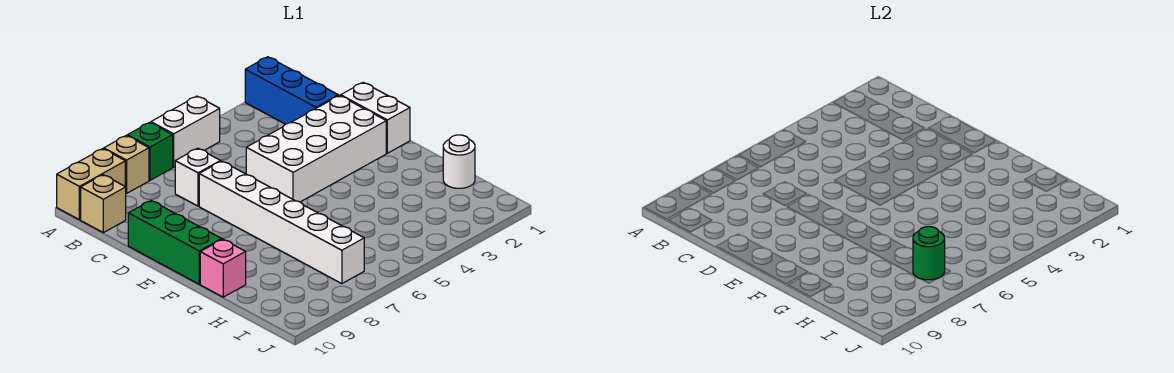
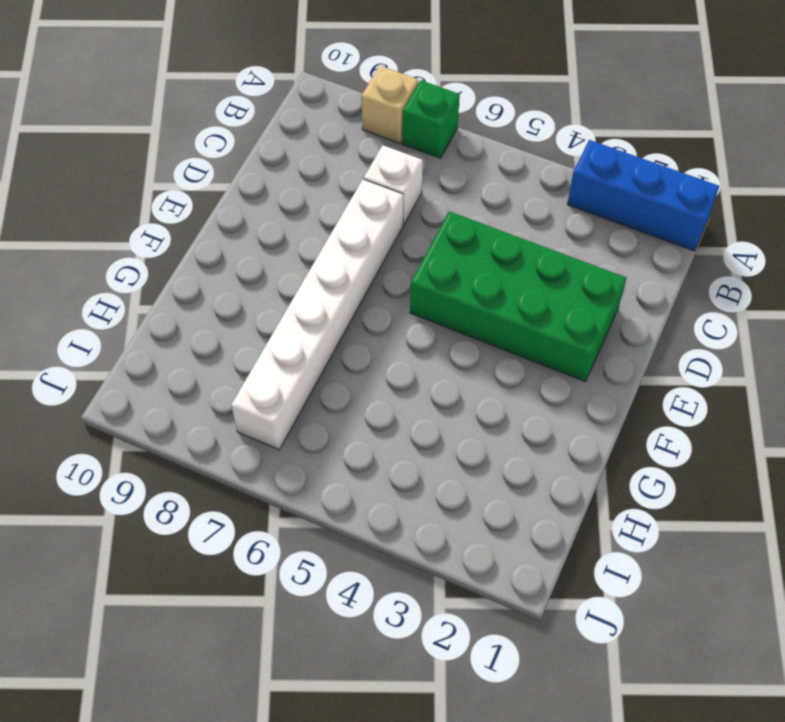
blue 1x3 brick [567,140,719,251] -> blue 1x3 brick turned to [245,57,338,124]
green 2x4 brick [410,211,626,382] -> white 2x4 brick [246,96,386,202]
none -> white 1x2 brick [151,96,220,167]
none -> tan 1x2 brick [57,149,125,220]
none -> tan 1x1 brick [81,175,126,233]

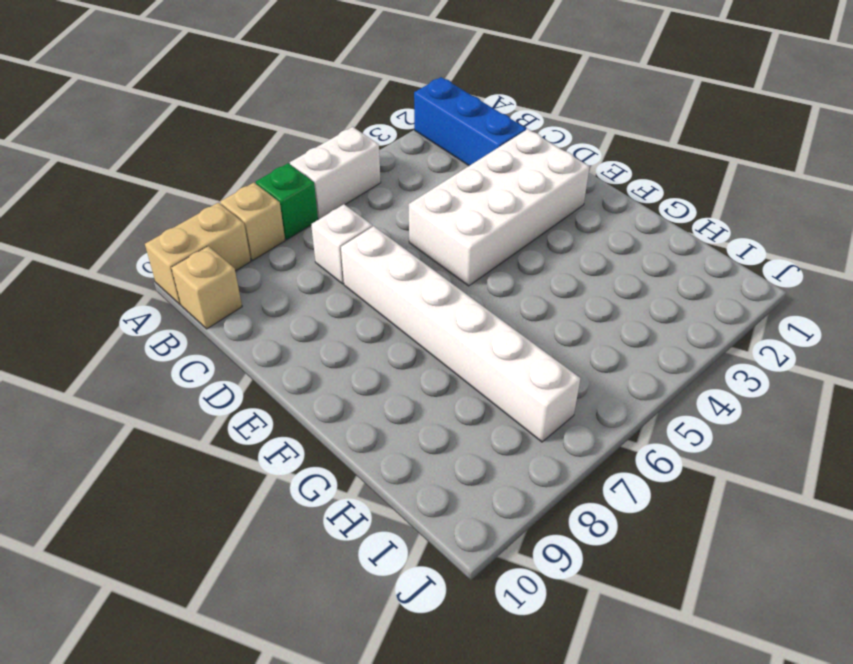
none -> white 1x2 brick [341,82,410,153]
none -> green 1x3 brick [128,201,222,284]
none -> pink 1x1 brick [200,239,246,297]

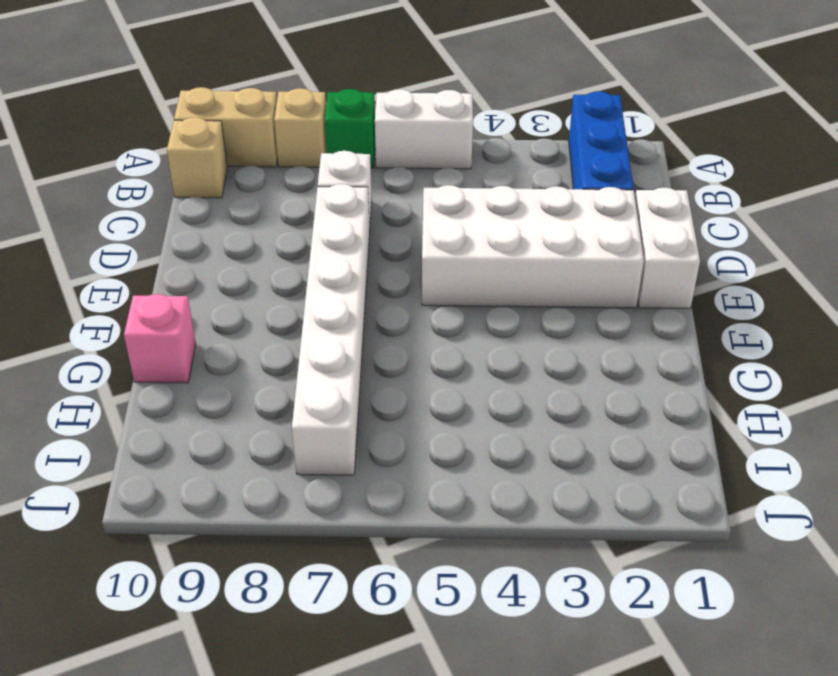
none -> green 1x3 brick [128,201,222,284]
none -> white 1x1 round brick [443,135,475,188]
none -> green 1x1 round brick [913,227,945,280]

